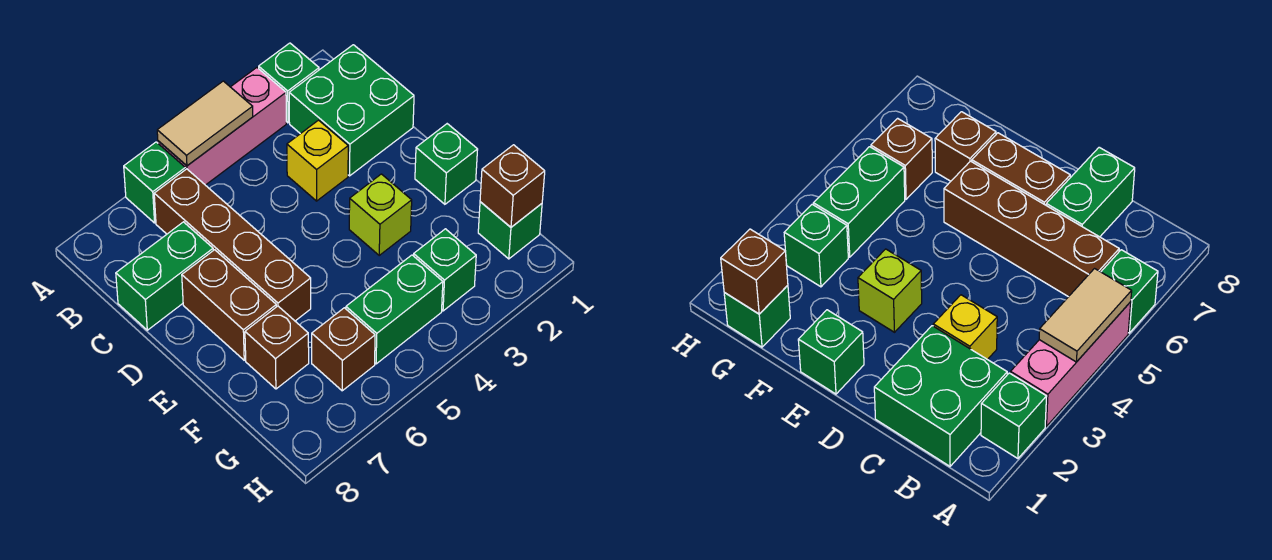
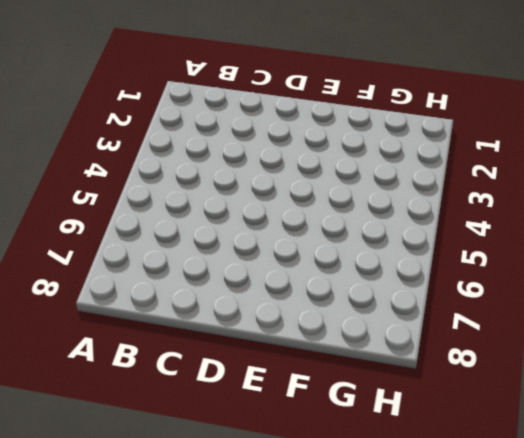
none -> green 1x1 brick [259,43,319,123]
none -> pink 1x3 brick [158,68,286,185]
none -> green 1x1 brick [124,142,185,223]

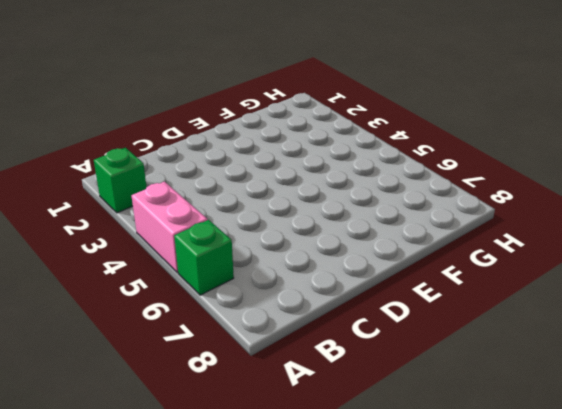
pink 1x2 brick [131,181,208,273] -> pink 1x3 brick [158,68,286,185]
none -> green 2x2 brick [289,45,414,176]
none -> brown 1x4 brick [154,169,311,321]
none -> yellow 1x1 brick [287,120,348,201]

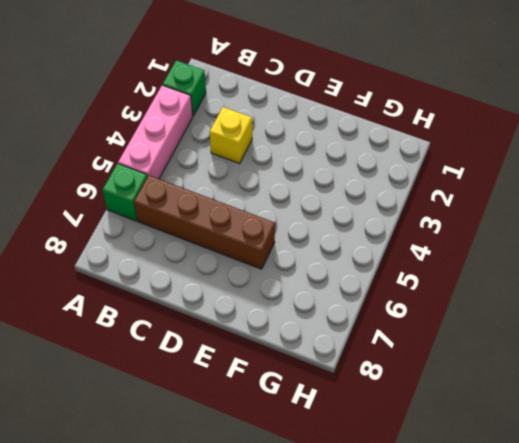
none -> green 2x2 brick [289,45,414,176]
none -> green 1x2 brick [116,222,213,330]
none -> brown 1x2 brick [182,250,276,360]

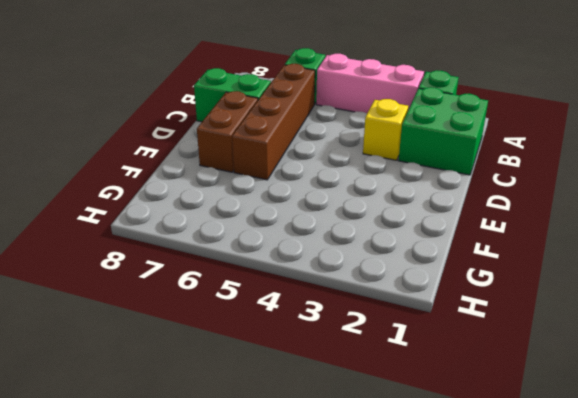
none -> green 1x1 brick [415,124,478,204]
none -> lime 1x1 brick [349,174,412,255]
none -> brown 1x1 brick [245,306,309,389]

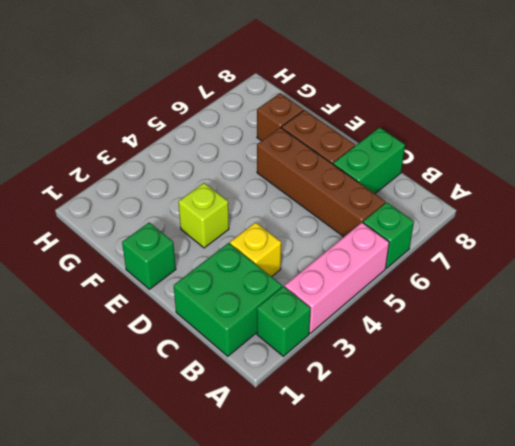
none -> green 1x1 brick [478,202,542,259]
none -> green 1x1 brick [414,229,476,311]
none -> green 1x2 brick [346,255,443,364]

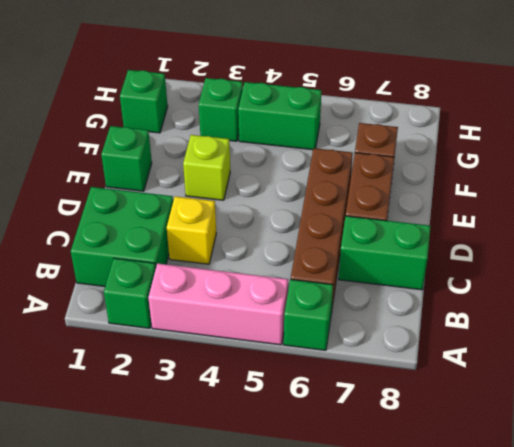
none -> brown 1x1 brick [312,308,375,391]
none -> tan 1x2 tile [157,81,253,166]
none -> brown 1x1 brick [480,145,545,227]

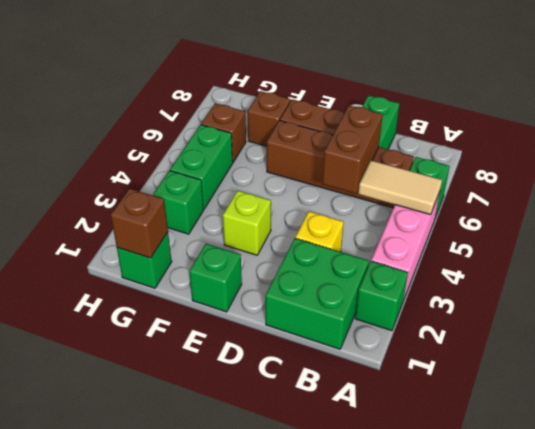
tan 1x2 tile [358,160,442,215] -> tan 1x2 tile turned to [157,81,253,166]
brown 1x2 brick [322,105,383,194] -> none

